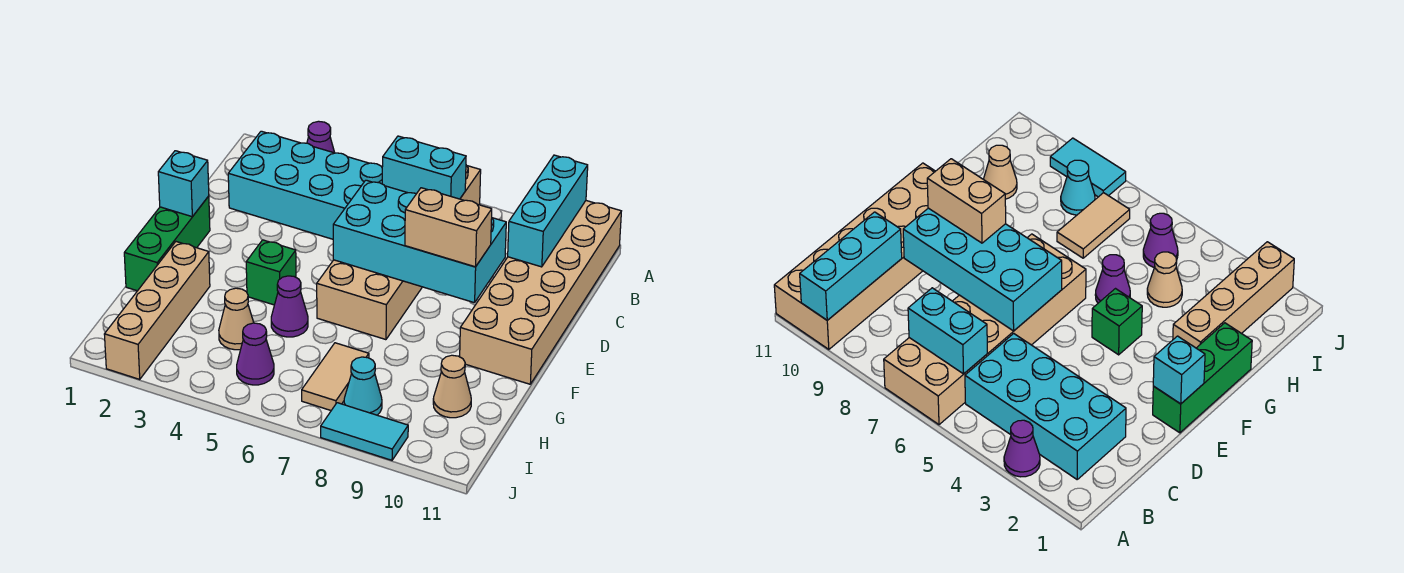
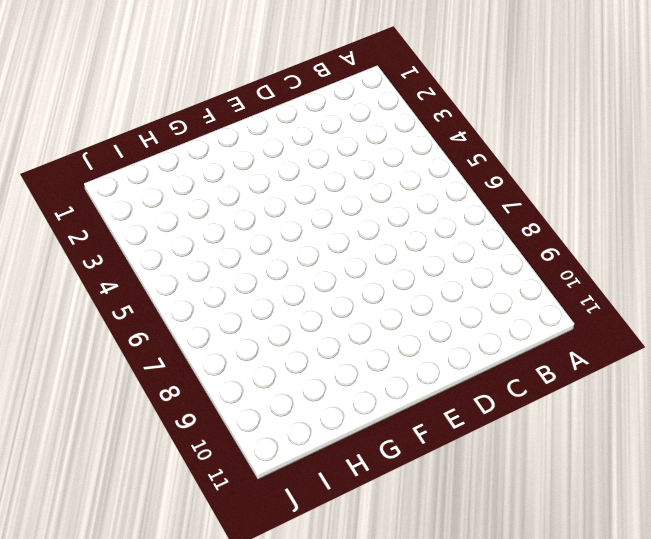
none -> purple 1x1 cone [307,121,335,153]
none -> tan 2x6 brick [317,165,481,340]
none -> tan 2x6 brick [460,201,621,384]

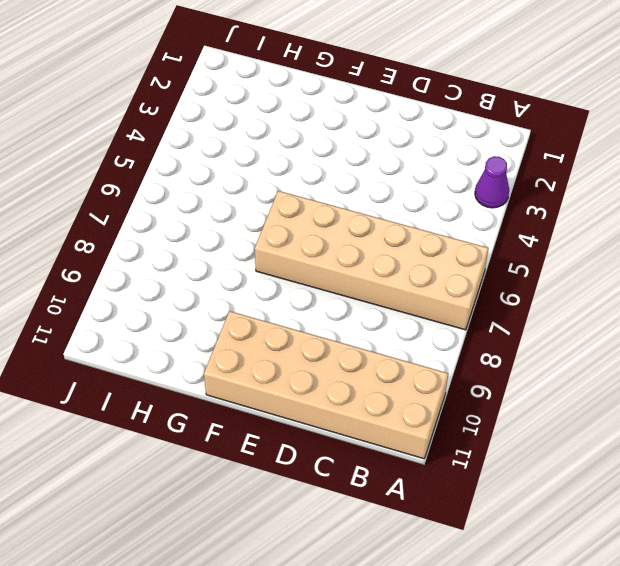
none -> cyan 2x4 brick [228,131,382,239]
none -> green 1x3 brick [124,196,210,291]
none -> green 1x1 brick [246,240,296,305]

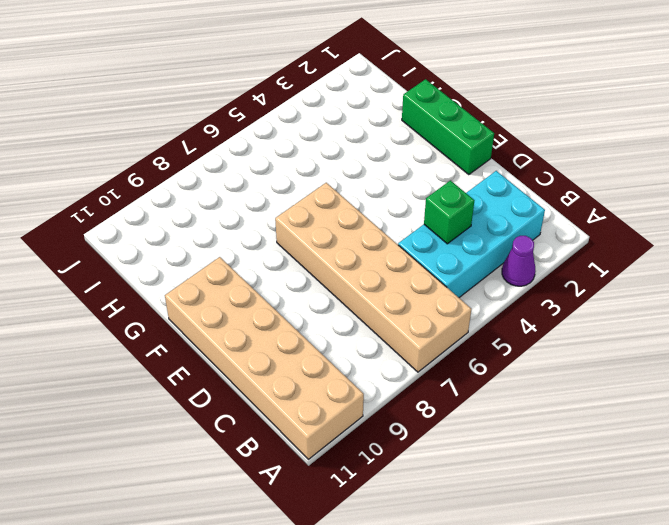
green 1x1 brick [424,181,474,244] -> green 1x1 brick moved to [246,240,296,305]
none -> tan 1x4 brick [104,242,210,379]
none -> purple 1x1 cone [271,276,308,337]
none -> tan 1x1 cone [219,288,254,350]

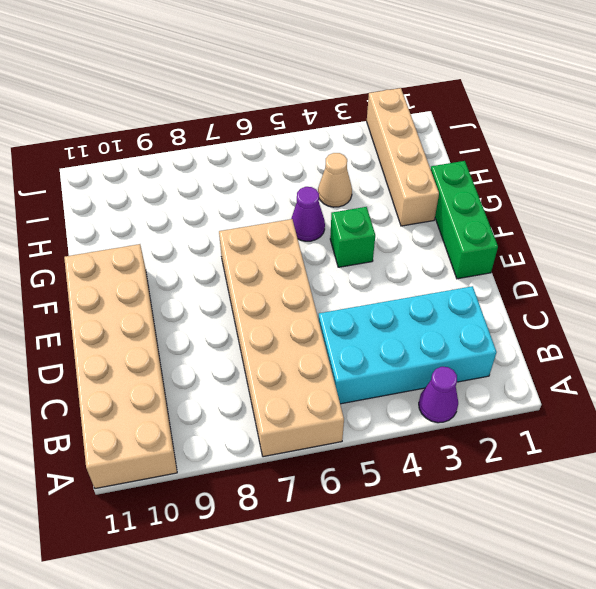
none -> tan 1x2 tile [302,343,369,410]
none -> tan 1x1 cone [433,355,471,418]
none -> purple 1x1 cone [237,323,274,385]

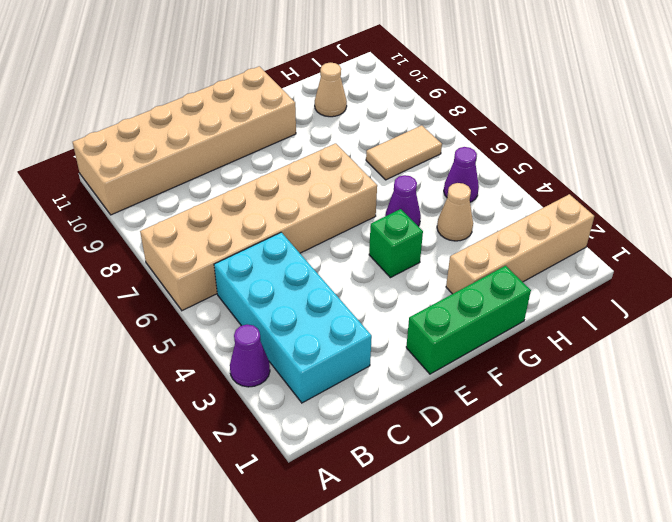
none -> cyan 1x1 cone [344,357,382,415]
none -> cyan 1x2 tile [321,403,408,460]
none -> cyan 1x3 brick [508,155,588,267]

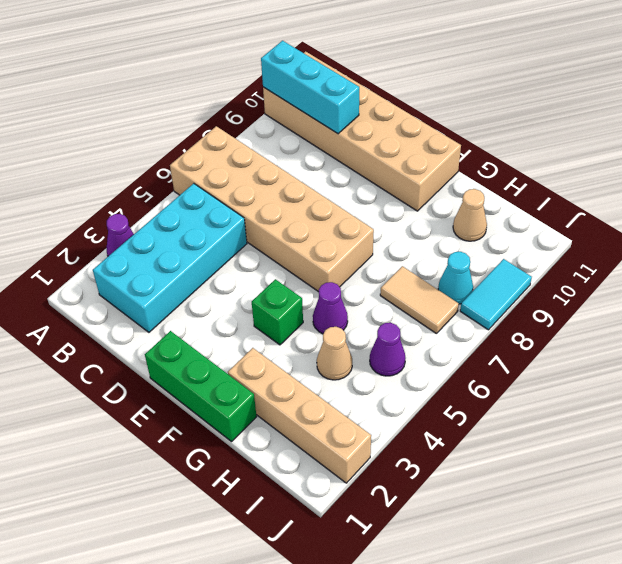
none -> cyan 1x2 brick [382,136,466,199]
none -> cyan 2x4 brick [333,180,506,303]
none -> cyan 1x1 brick [158,151,209,217]

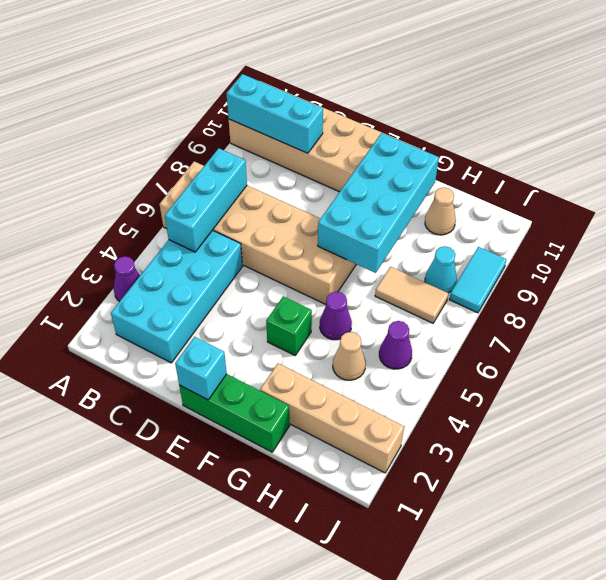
cyan 1x3 brick [165,148,247,252] -> cyan 1x2 brick [382,136,466,199]
cyan 2x4 brick [318,133,439,273] -> cyan 2x4 brick moved to [333,180,506,303]
none -> tan 1x2 brick [405,188,492,267]

